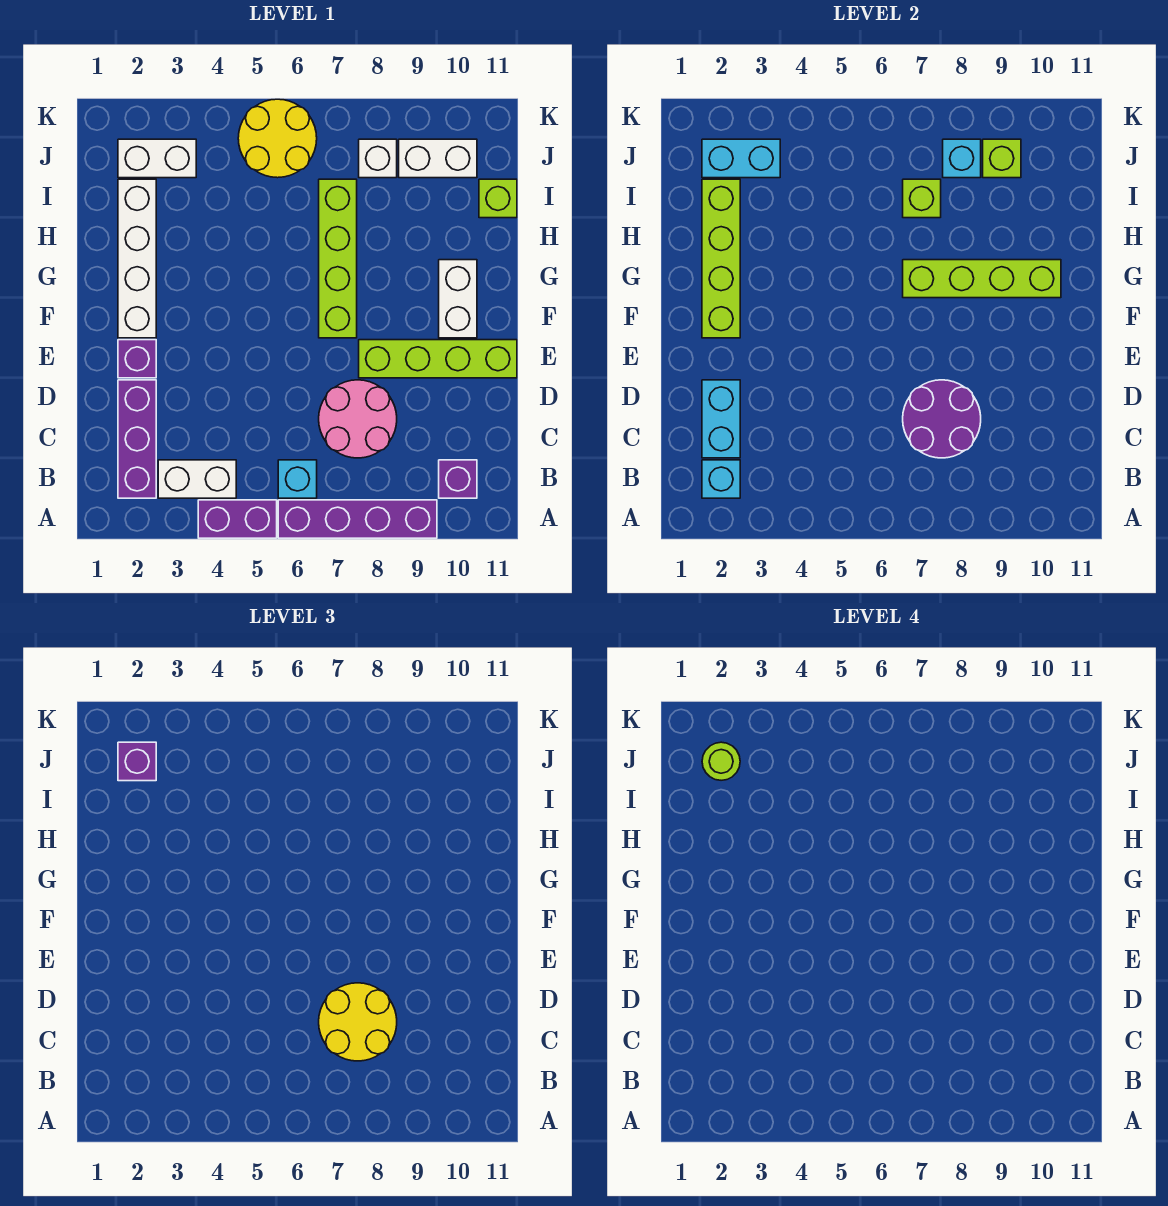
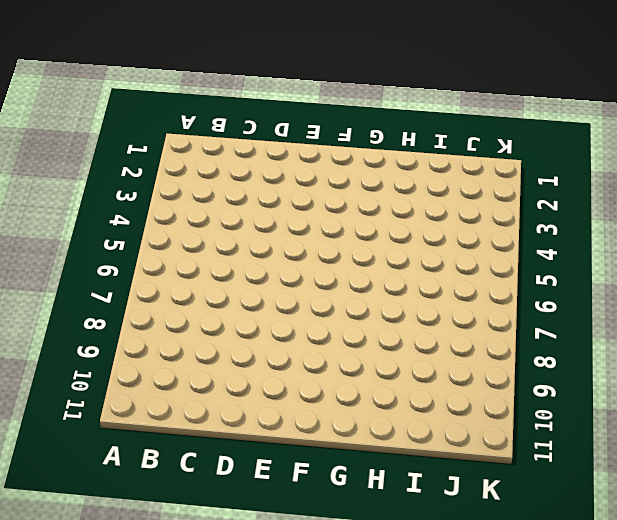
none -> purple 1x2 brick [198,500,277,538]
none -> purple 1x4 brick [278,500,437,538]
none -> purple 1x3 brick [118,380,156,498]

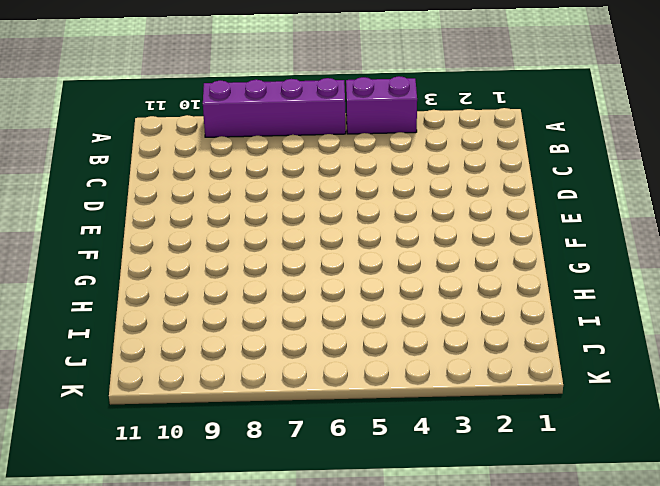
none -> purple 1x3 brick [118,380,156,498]
none -> white 1x2 brick [158,460,236,498]
none -> cyan 1x1 brick [278,460,317,498]

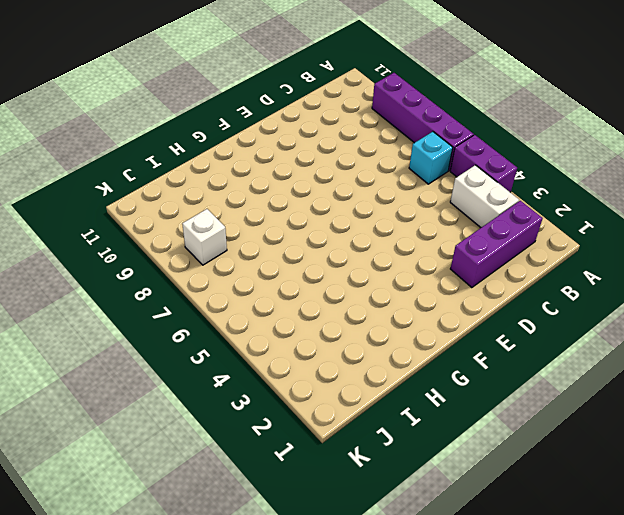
none -> purple 1x1 brick [439,460,477,498]
none -> pink 2x2 round brick [319,380,397,458]
none -> purple 1x1 brick [118,340,156,378]

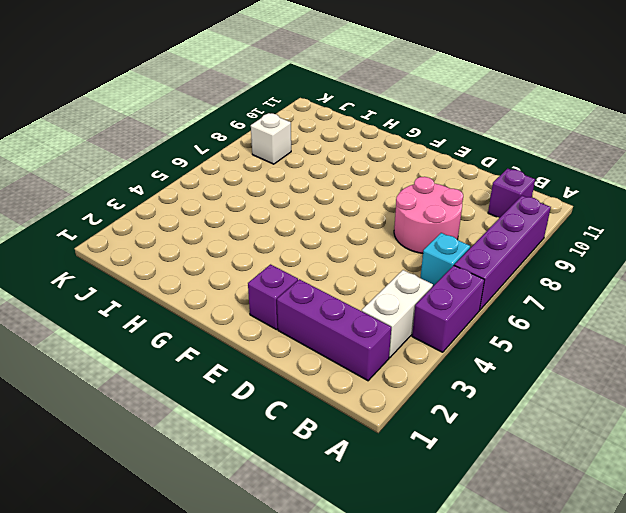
none -> lime 1x4 brick [359,340,517,378]
none -> white 1x4 brick [118,179,156,338]
none -> lime 1x4 brick [319,179,357,338]

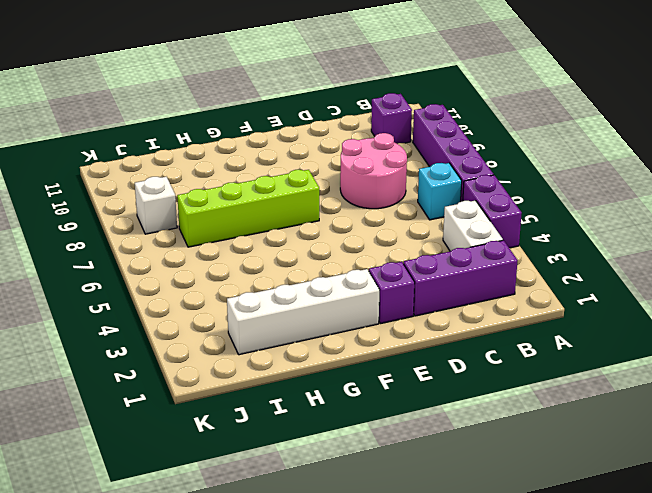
none -> lime 1x4 brick [359,340,517,378]
none -> white 1x2 brick [439,260,477,338]
none -> lime 1x1 brick [479,179,517,218]

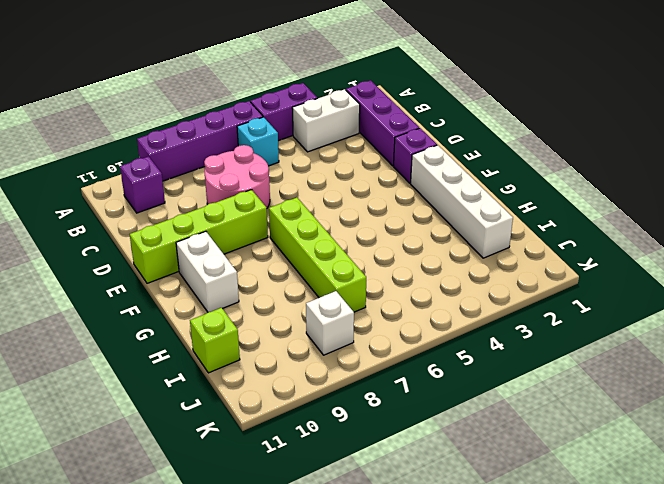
none -> white 1x2 brick [118,139,196,178]
none -> yellow 2x2 round brick [238,99,317,178]
none -> white 1x2 brick [399,139,477,178]

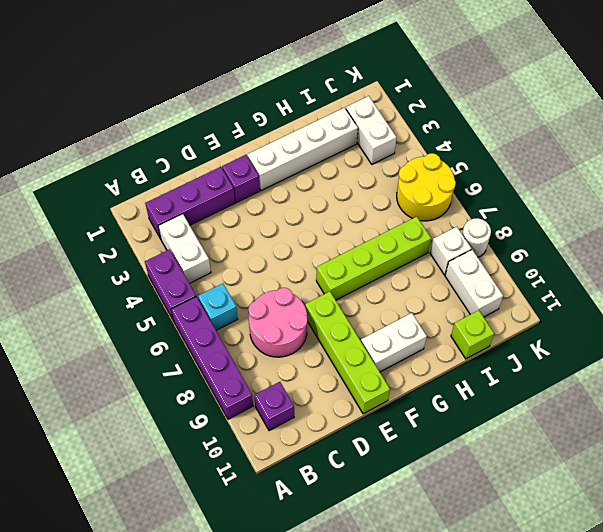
white 1x1 round brick [462,218,491,257] -> none
none -> cyan 1x1 brick [702,460,740,498]
none -> cyan 1x2 brick [702,380,740,458]
none -> purple 2x2 round brick [903,380,981,458]

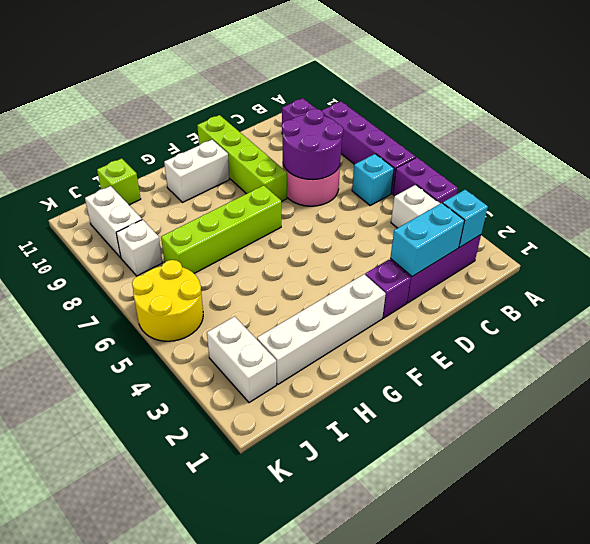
none -> lime 1x4 brick [702,179,740,338]
none -> lime 1x4 brick [903,260,1061,298]
none -> lime 1x1 brick [903,179,941,218]

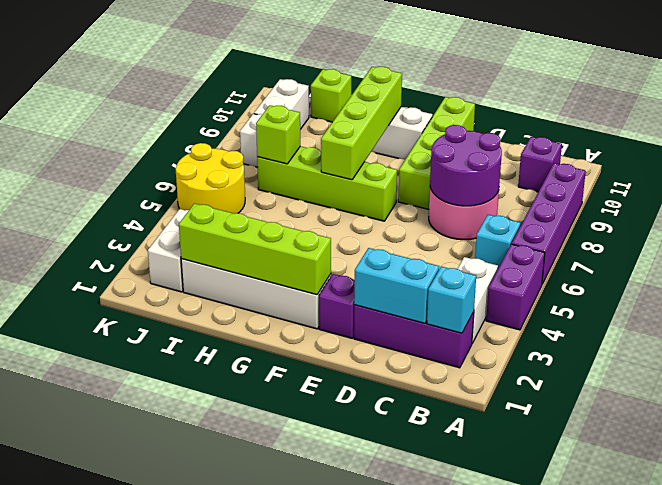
none -> cyan 1x2 brick [702,139,780,178]
none -> cyan 1x1 brick [943,139,981,178]
none -> lime 1x1 brick [983,139,1021,178]

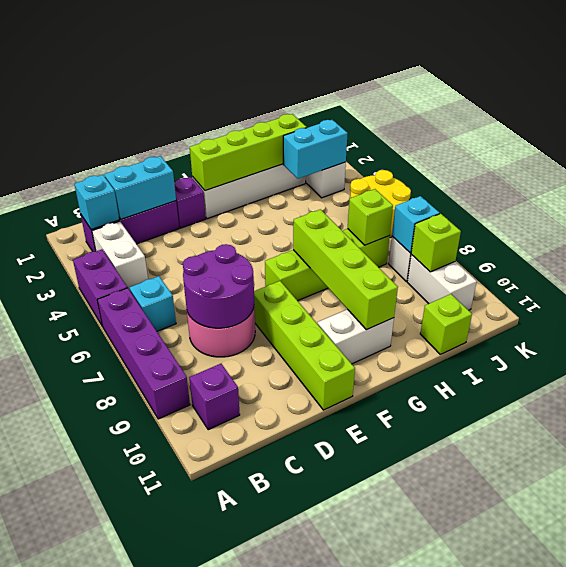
cyan 1x2 brick [283,120,348,179] -> cyan 1x2 brick turned to [702,139,780,178]
none -> yellow 2x2 round brick [319,983,397,1061]
none -> purple 1x1 brick [118,742,156,781]
none -> lime 1x1 round brick [702,742,740,780]

